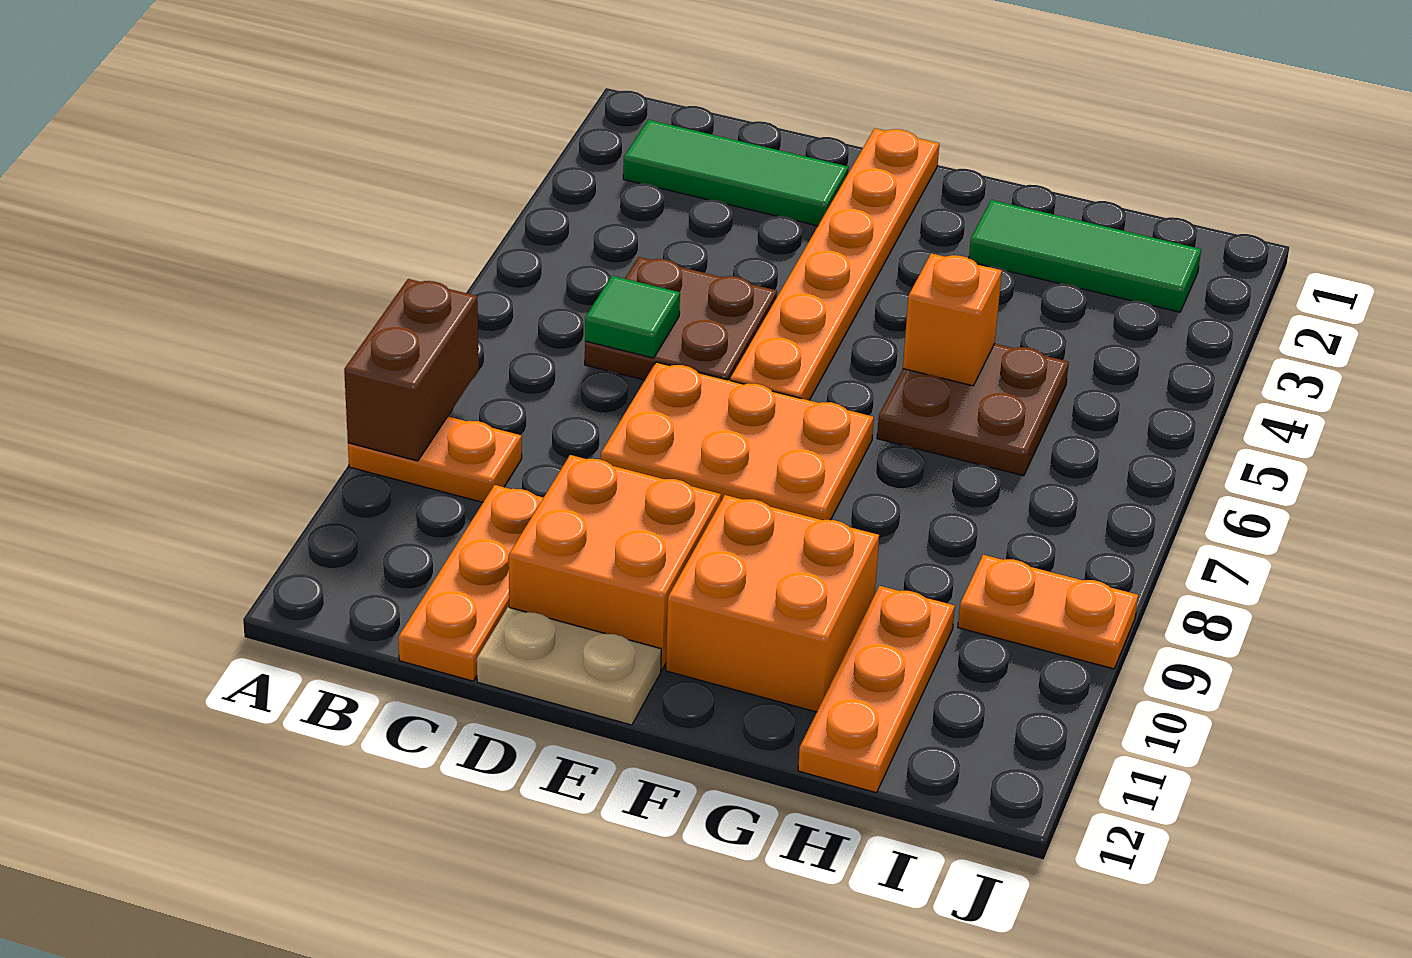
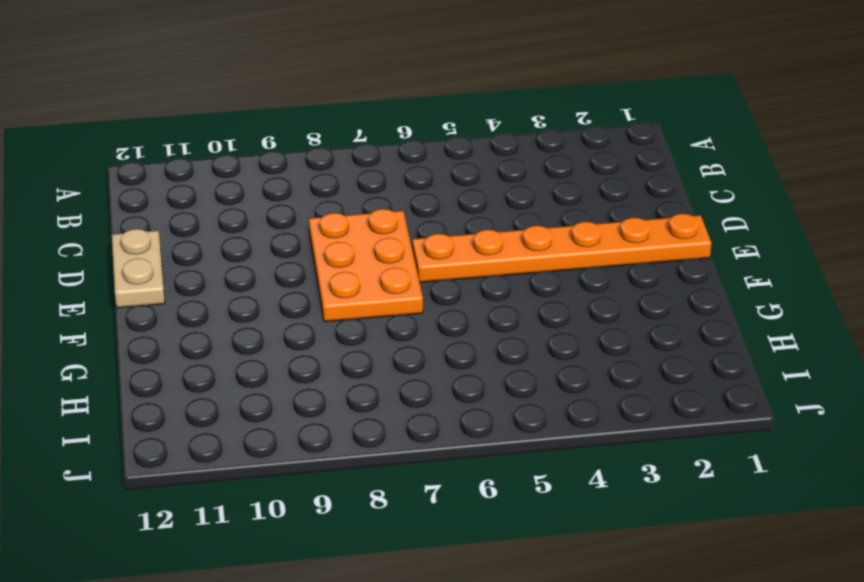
none -> orange 1x2 plate [348,417,522,502]
none -> green 1x3 tile [623,120,849,226]
none -> brown 2x2 plate [585,257,777,380]

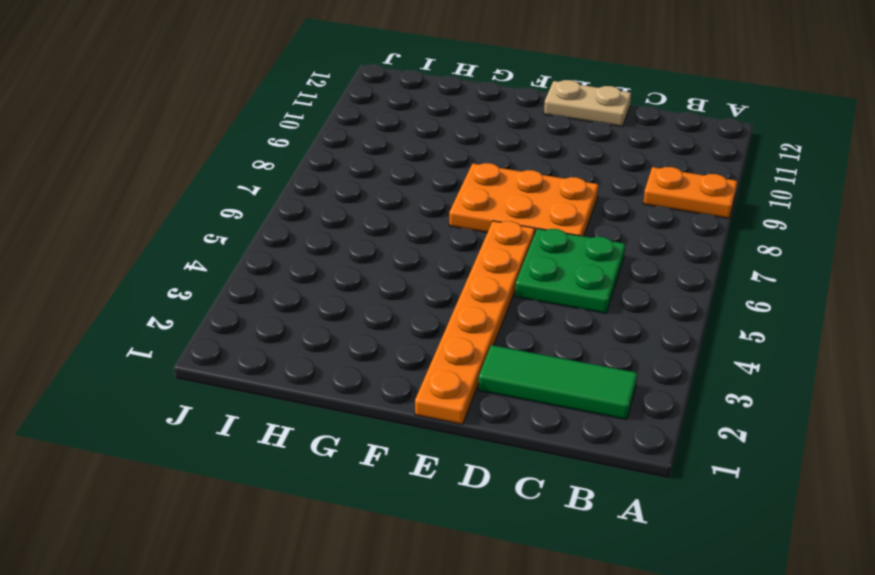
green 2x2 plate [515,228,625,313] -> brown 2x2 plate [585,257,777,380]
none -> orange 1x3 plate [398,485,543,681]
none -> orange 2x2 brick [509,455,721,670]
none -> orange 2x2 brick [666,495,879,712]

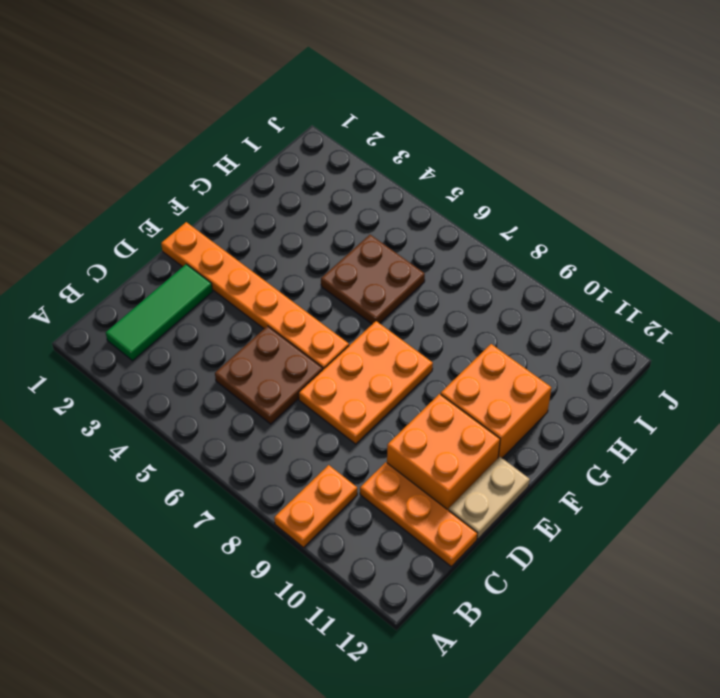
none -> green 1x3 tile [969,200,1201,312]
none -> orange 1x3 plate [798,586,955,793]
none -> orange 1x2 plate [958,555,1138,669]

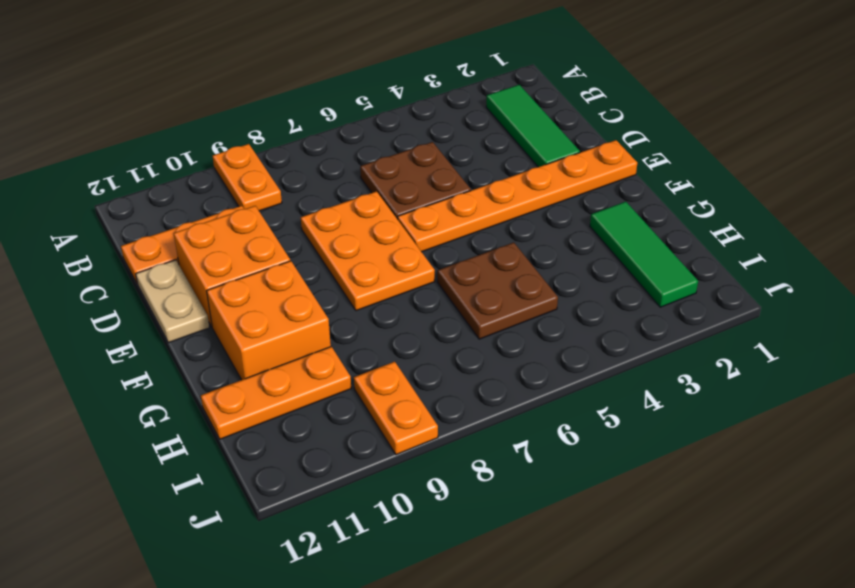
none -> brown 1x2 brick [344,279,479,461]
none -> green 1x1 tile [585,276,680,358]
none -> orange 1x1 brick [903,253,1002,386]

